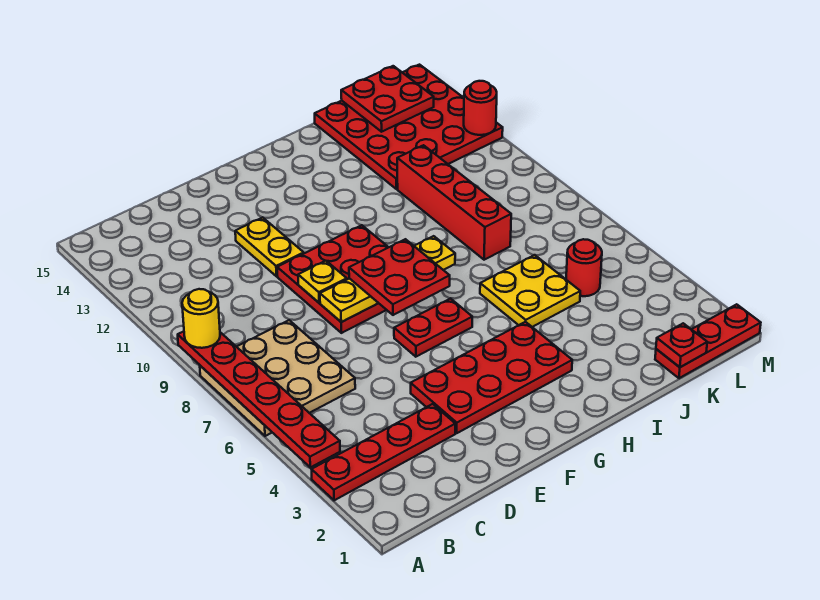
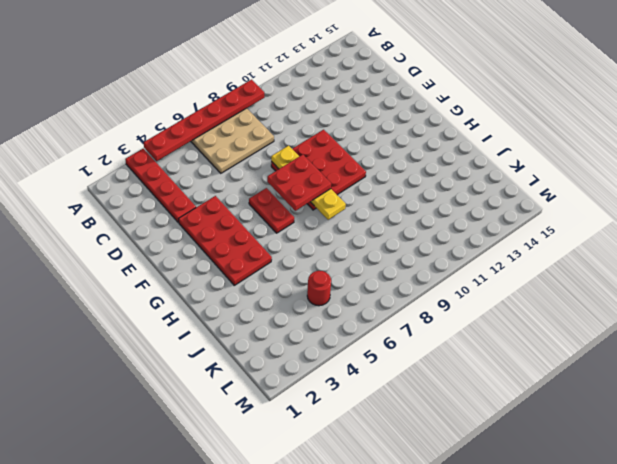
none -> yellow 1x2 plate [235,217,304,276]
none -> yellow 2x2 plate [480,255,580,327]
none -> red 1x4 brick [397,145,511,260]

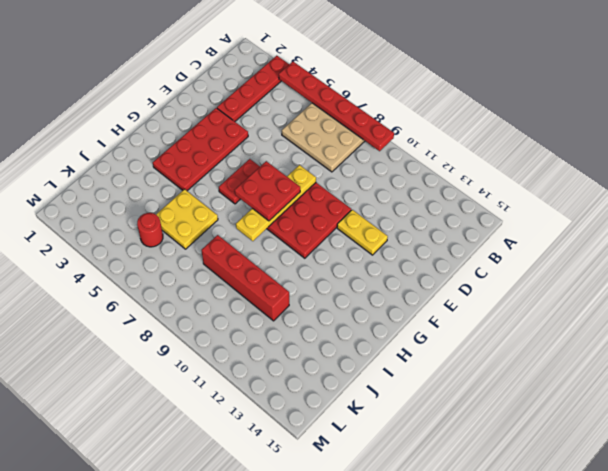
none -> red 4x4 plate [315,65,503,189]
none -> red 1x3 plate [655,304,761,378]
none -> yellow 1x1 plate [298,261,347,303]

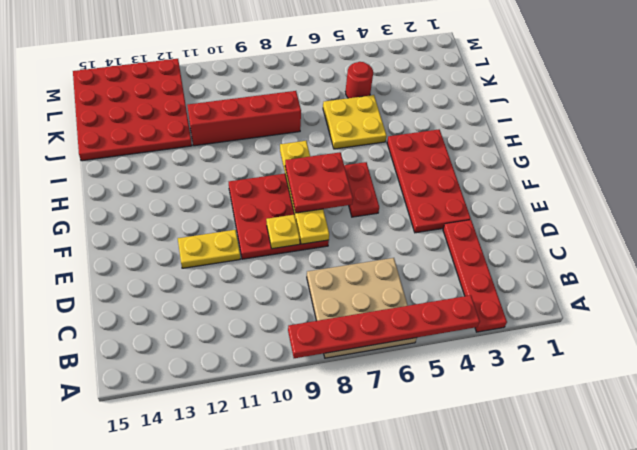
none -> red 1x3 plate [655,304,761,378]
none -> red 1x1 plate [656,323,707,367]
none -> red 2x2 plate [341,66,434,132]

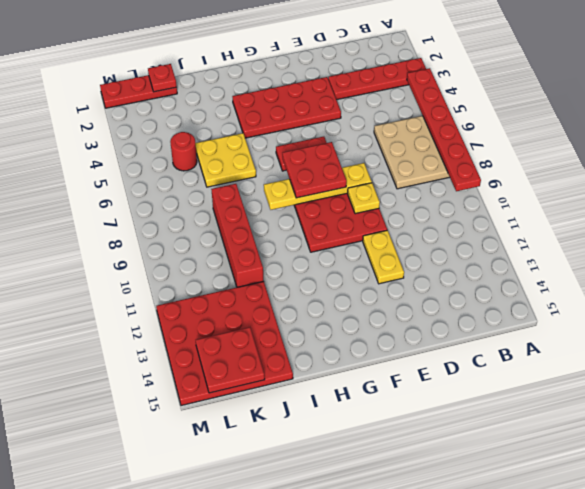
none -> red 1x1 round brick [464,81,497,135]
none -> yellow 1x1 round brick [182,289,220,348]

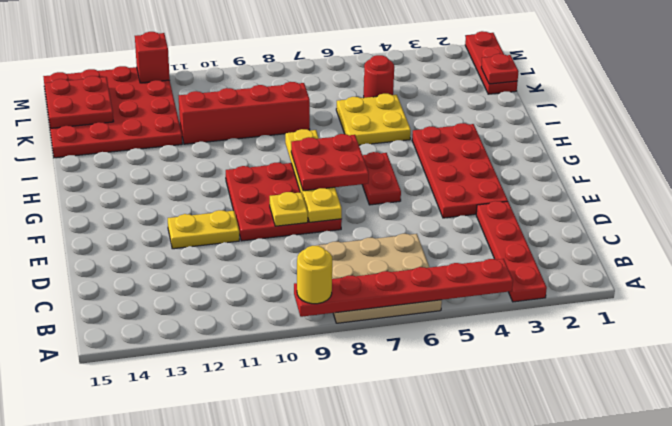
red 1x1 brick [135,32,170,83] -> red 1x1 round brick [464,81,497,135]

